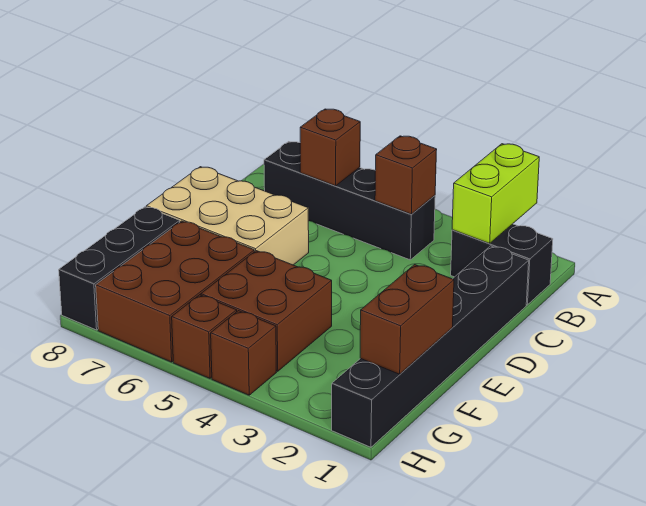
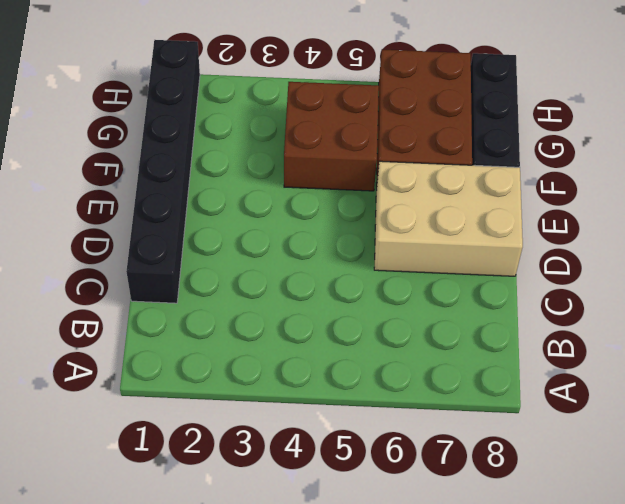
none -> black 1x2 brick [451,224,553,305]
none -> black 1x4 brick [264,142,435,260]
none -> brown 1x1 brick [211,311,276,395]

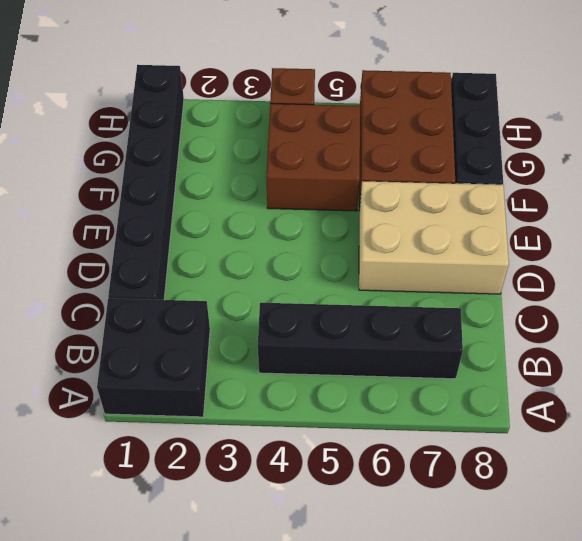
black 2x2 brick [97,298,210,417] -> black 1x2 brick [451,224,553,305]
none -> brown 1x1 brick [172,295,237,378]
none -> lime 1x2 brick [452,144,539,243]
none -> brown 1x1 brick [375,136,437,214]

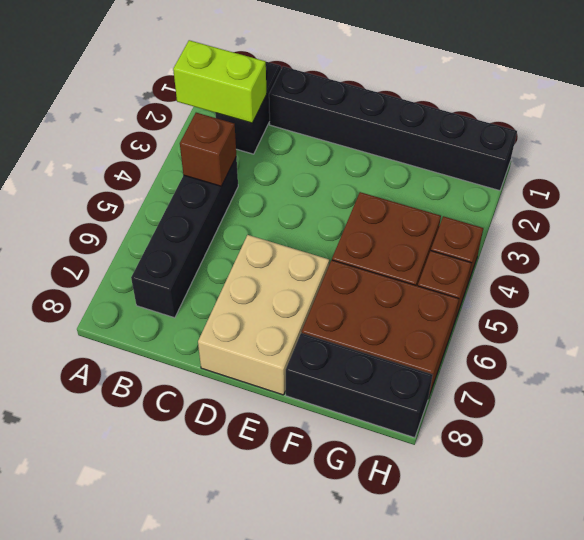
none -> brown 1x1 brick [300,109,360,186]
none -> brown 1x2 brick [360,265,454,374]

